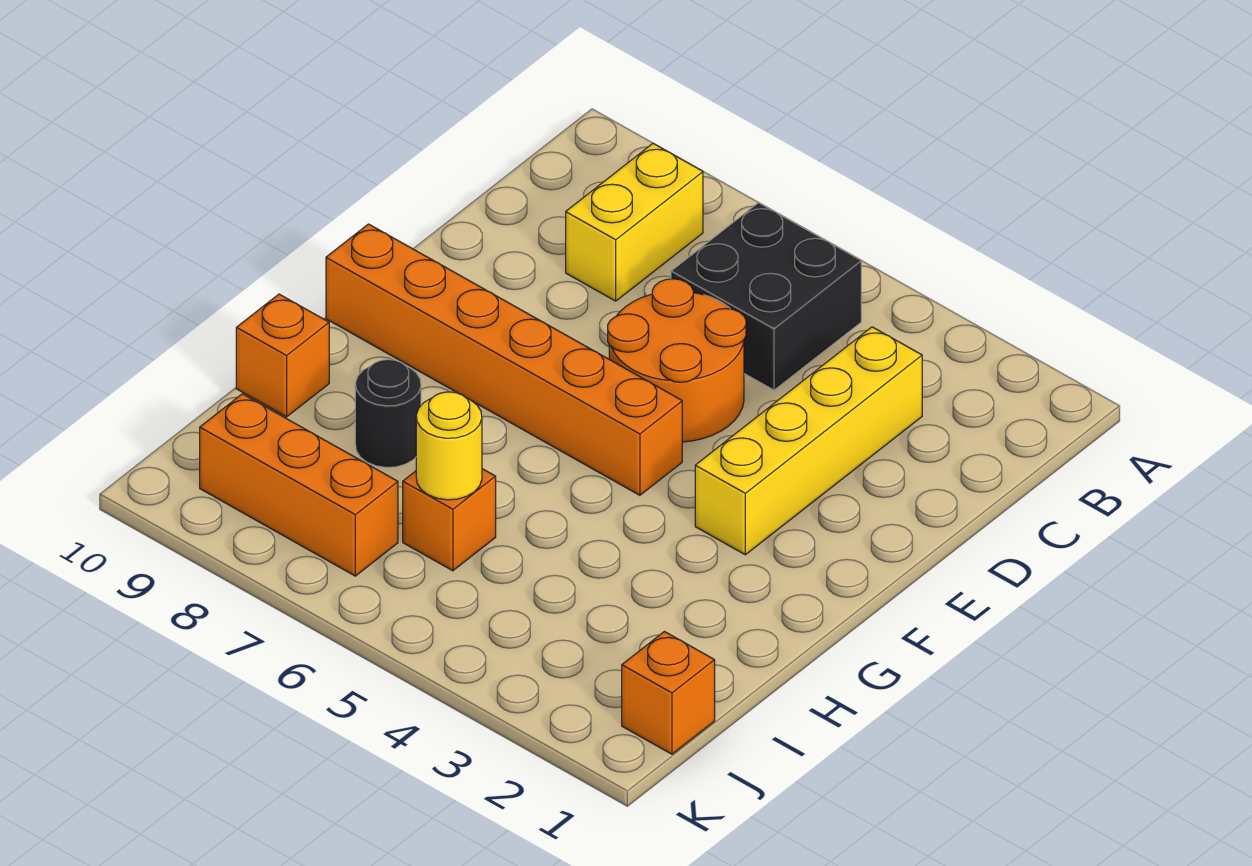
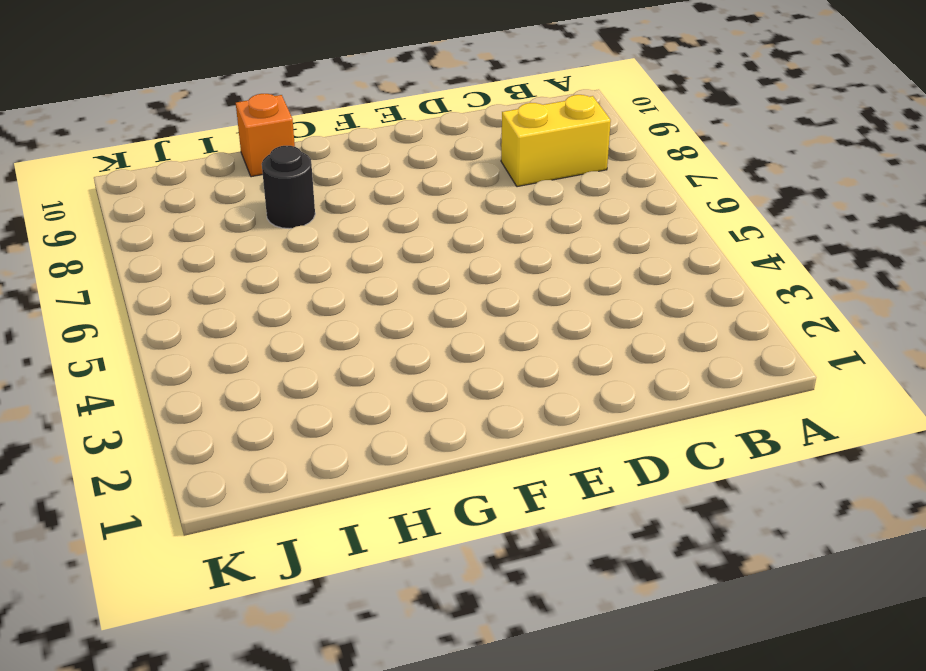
none -> black 2x2 brick [671,203,861,390]
none -> yellow 1x4 brick [695,327,922,555]

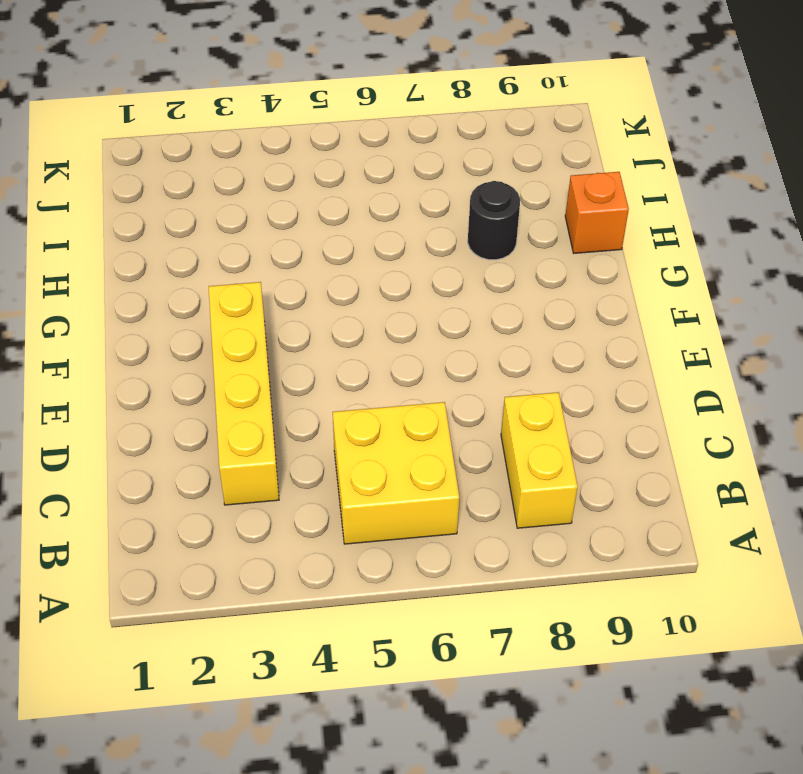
yellow 2x2 brick [333,402,459,544] -> black 2x2 brick [671,203,861,390]
none -> orange 2x2 round brick [608,279,746,442]
none -> orange 1x6 brick [326,224,682,495]

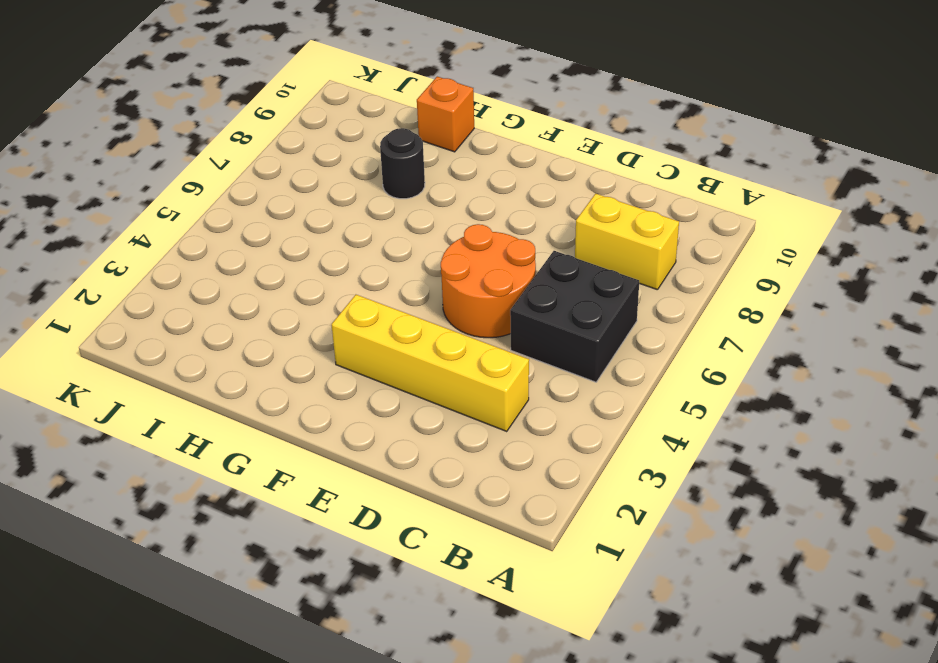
none -> orange 1x6 brick [326,224,682,495]
none -> orange 1x1 brick [403,469,496,571]

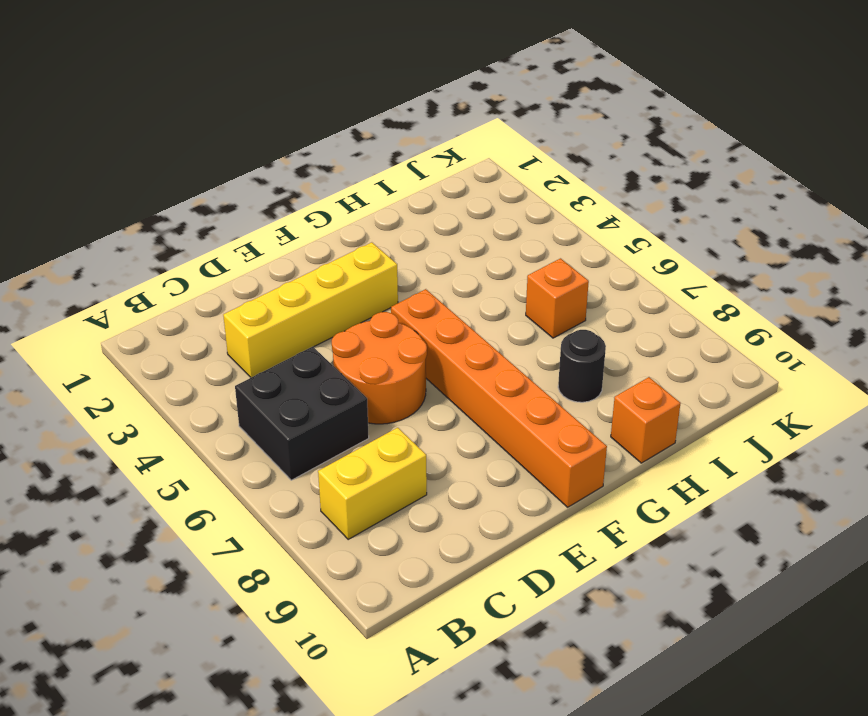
none -> orange 1x1 brick [622,632,715,754]
none -> orange 1x3 brick [200,394,398,576]

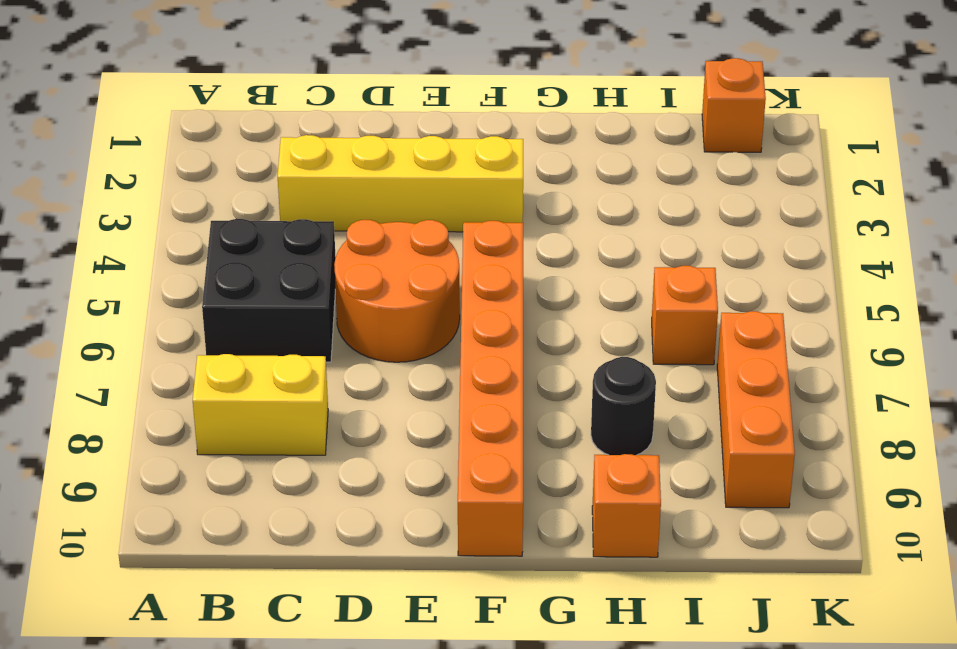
none -> yellow 1x1 round brick [416,392,482,500]

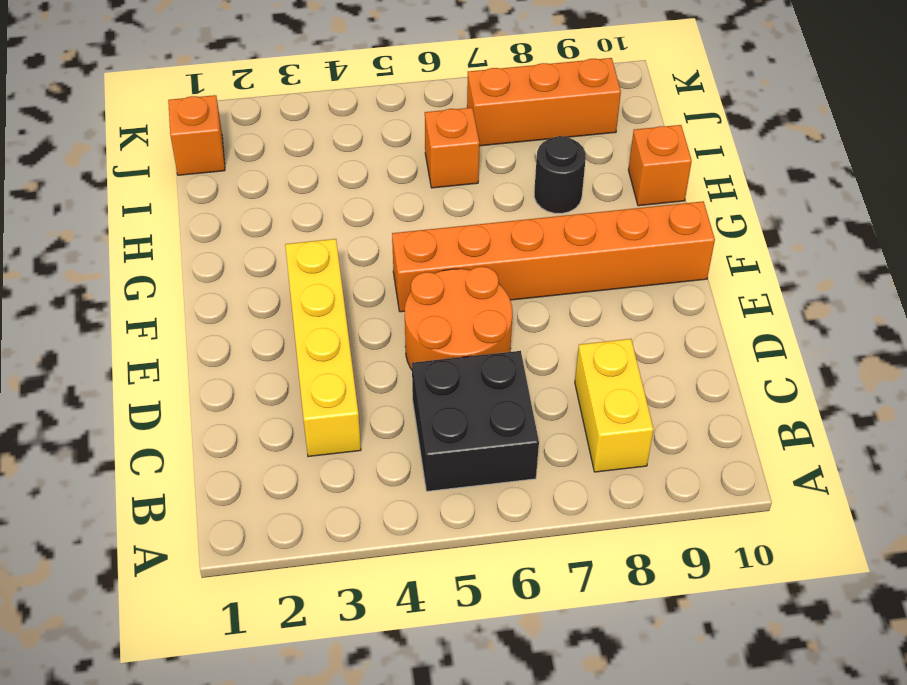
none -> yellow 1x1 round brick [416,392,482,500]

